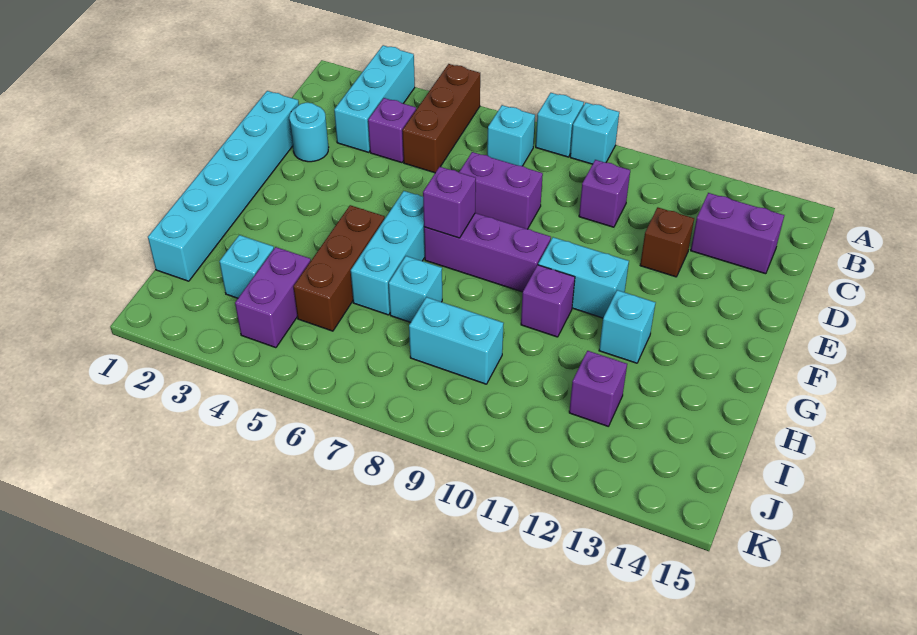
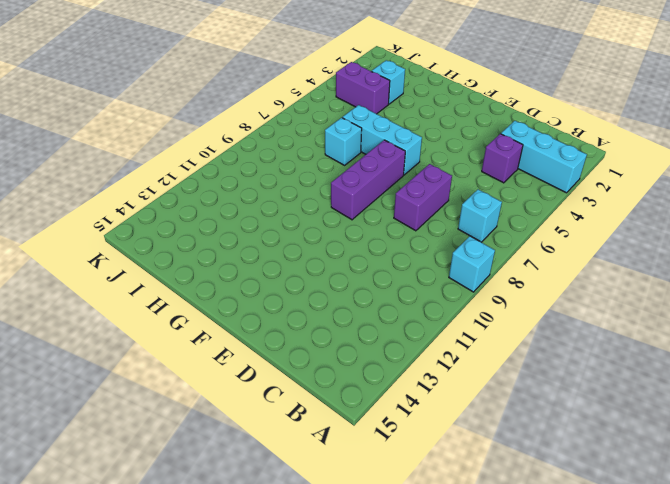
none -> brown 1x3 brick [402,64,480,173]
none -> cyan 1x1 brick [536,93,584,157]
none -> purple 1x1 brick [579,160,630,227]

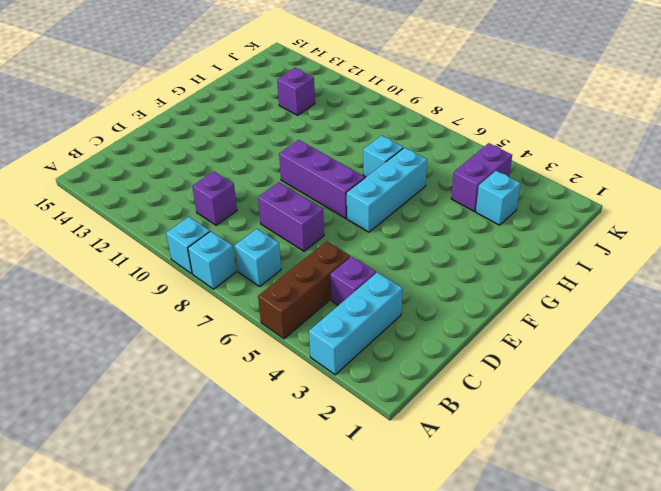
none -> purple 1x2 brick [691,193,784,274]
none -> cyan 1x6 brick [148,91,299,281]
none -> cyan 1x1 round brick [289,103,329,162]

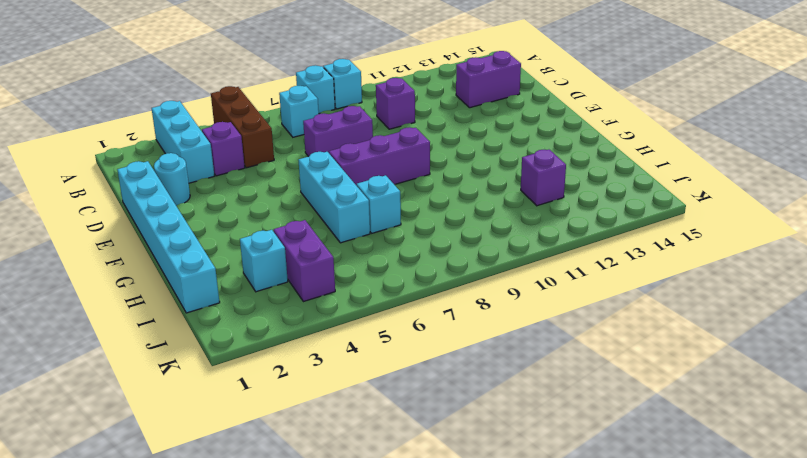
none -> brown 1x1 brick [640,207,694,277]
none -> cyan 1x2 brick [538,237,629,318]
none -> brown 1x3 brick [293,205,385,331]

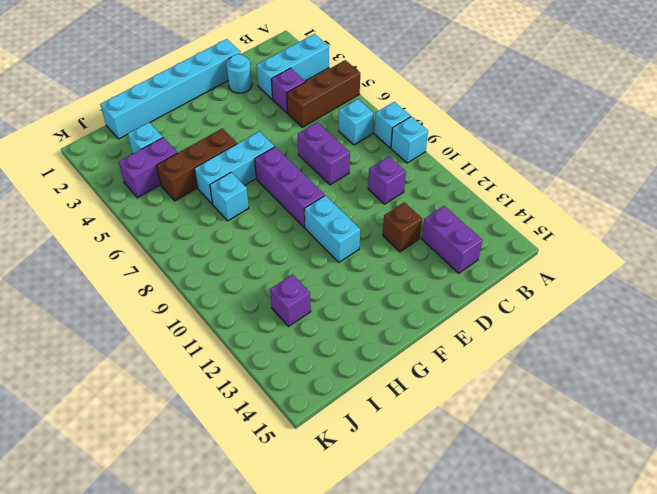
none -> purple 1x1 brick [521,265,575,337]
none -> cyan 1x1 brick [599,290,656,363]
none -> cyan 1x2 brick [409,297,504,384]

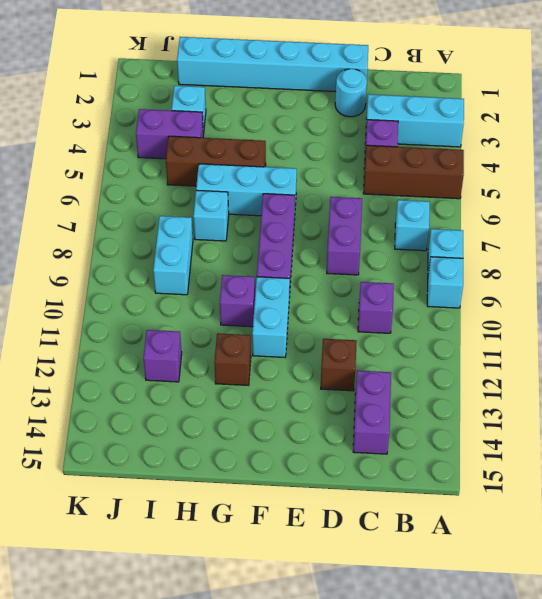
brown 1x1 brick [214,333,251,385] -> cyan 1x1 brick [599,290,656,363]
none -> purple 1x1 brick [423,167,476,238]

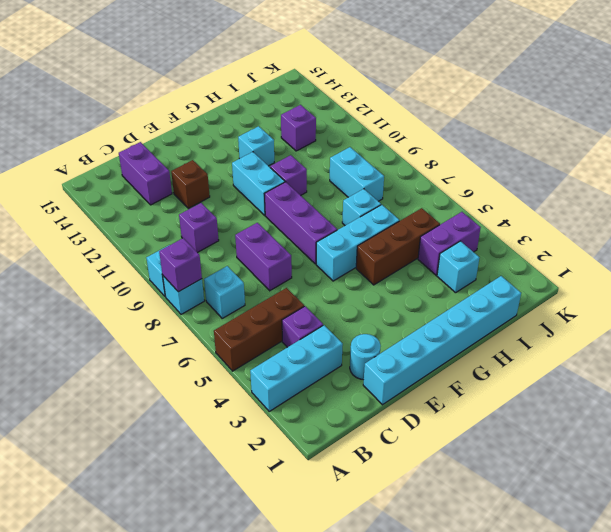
purple 1x1 brick [159,238,202,292] -> purple 1x1 brick moved to [423,167,476,238]

